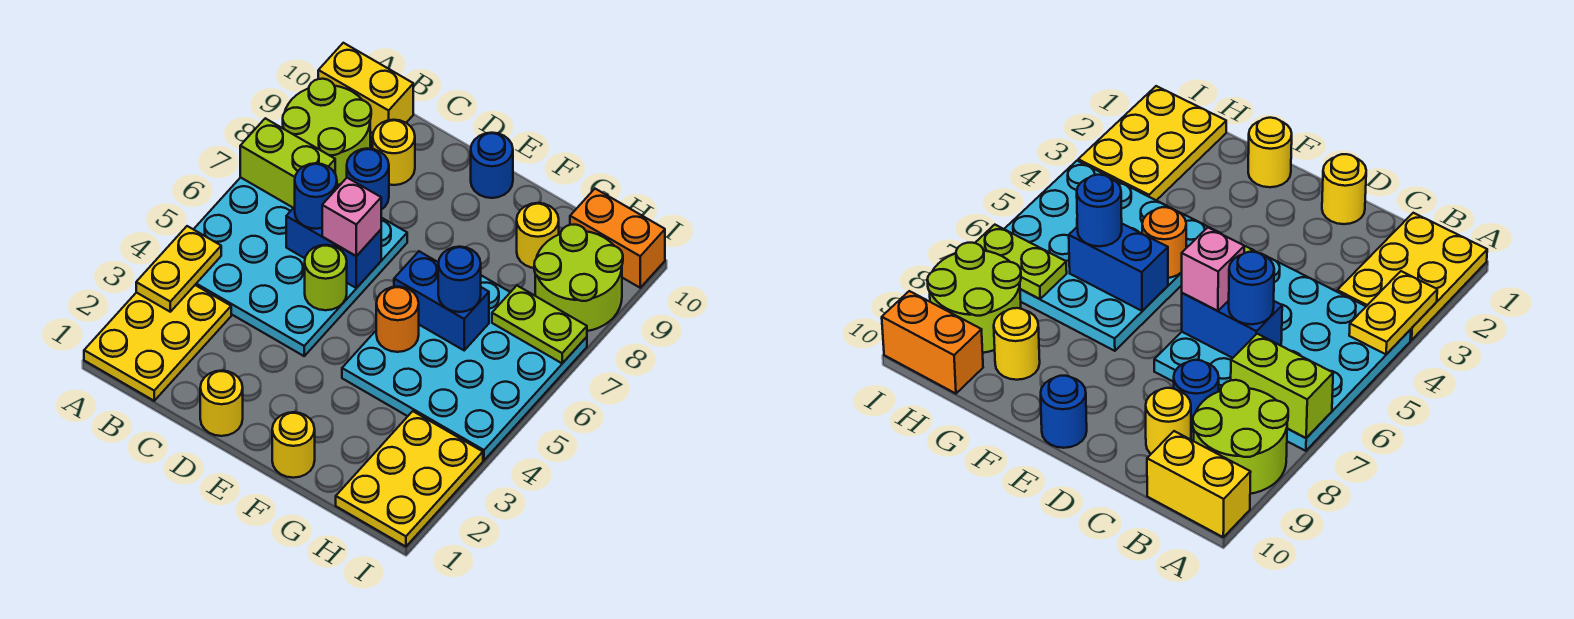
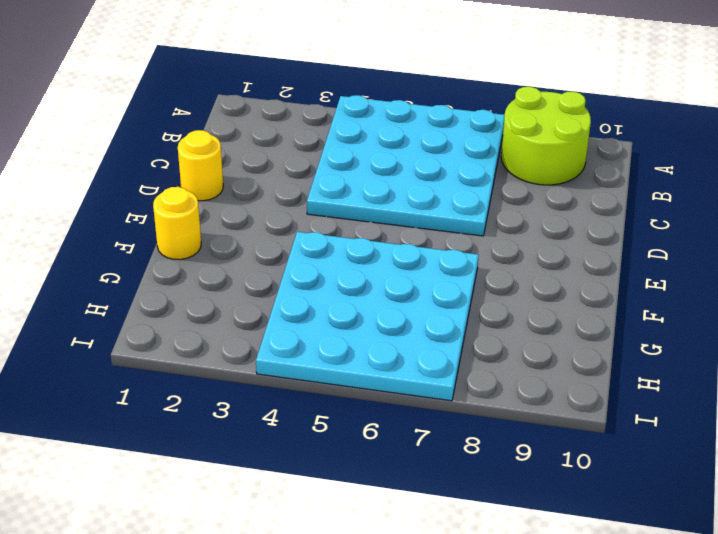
none -> yellow 2x3 plate [84,285,231,401]
none -> yellow 1x2 brick [318,43,413,133]
none -> blue 1x1 round brick [347,148,389,210]

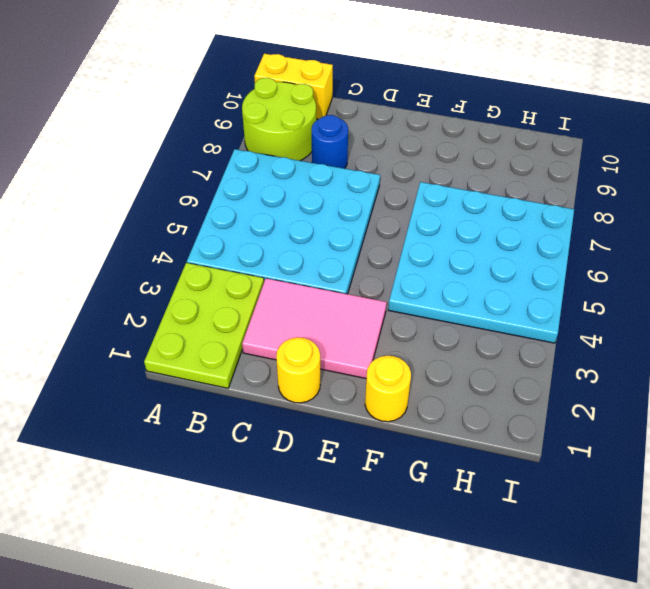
lime 2x3 plate [144,263,264,388] -> yellow 2x3 plate [84,285,231,401]
pink 2x3 tile [242,278,387,379] -> none
none -> yellow 1x1 round brick [373,120,415,185]
none -> blue 1x1 round brick [471,133,513,198]
none -> yellow 1x1 round brick [517,203,559,268]

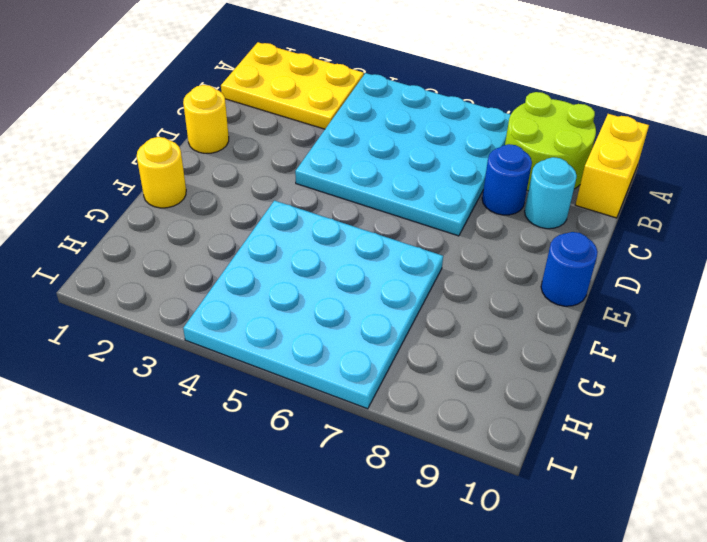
cyan 1x1 round brick [525,157,577,229] -> yellow 1x1 round brick [373,120,415,185]
none -> yellow 1x1 round brick [517,203,559,268]
none -> yellow 2x3 plate [336,411,483,547]
none -> lime 2x2 round brick [534,225,623,331]

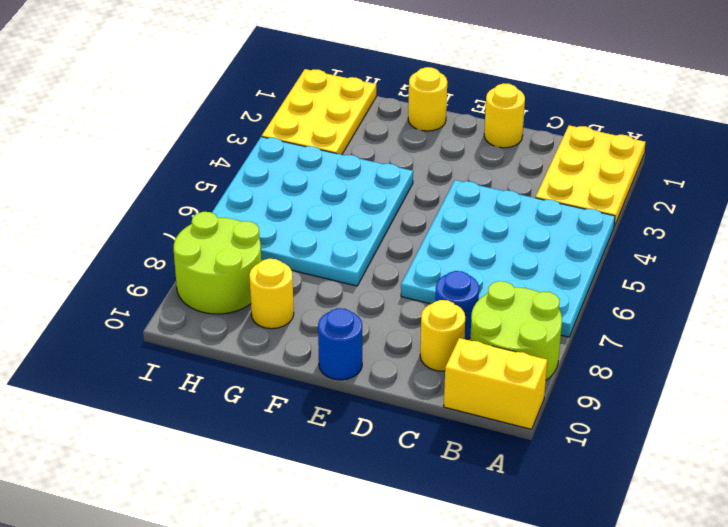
none -> orange 1x2 brick [570,189,665,288]
none -> yellow 1x2 plate [136,226,221,312]
none -> lime 1x2 brick [240,118,335,208]

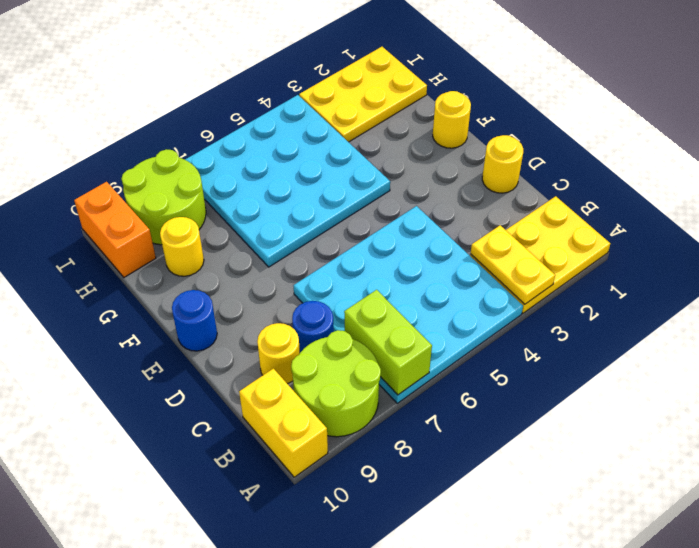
yellow 1x2 plate [471,225,555,304] -> yellow 1x2 plate turned to [136,226,221,312]
none -> blue 1x2 brick [286,207,381,288]
none -> lime 1x1 round brick [305,245,347,310]
none -> orange 1x1 round brick [376,287,419,352]

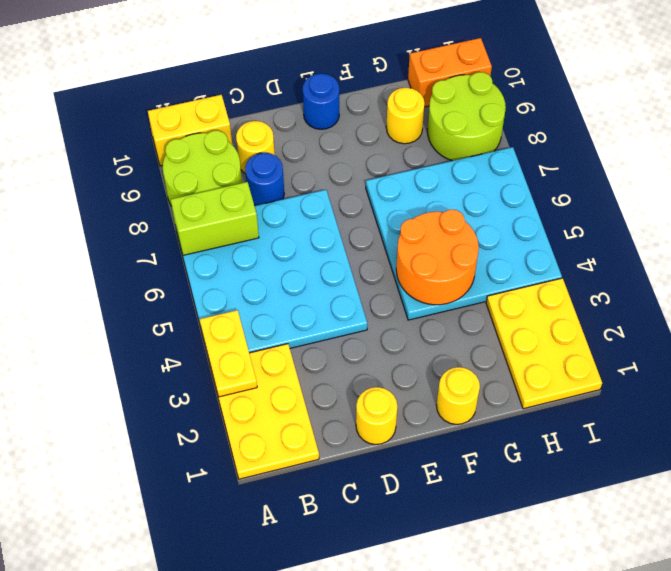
orange 2x2 round brick [396,210,479,305] -> orange 1x1 round brick [376,287,419,352]
none -> blue 1x2 brick [286,207,381,288]
none -> lime 1x1 round brick [305,245,347,310]
none -> blue 1x2 brick [394,251,489,350]

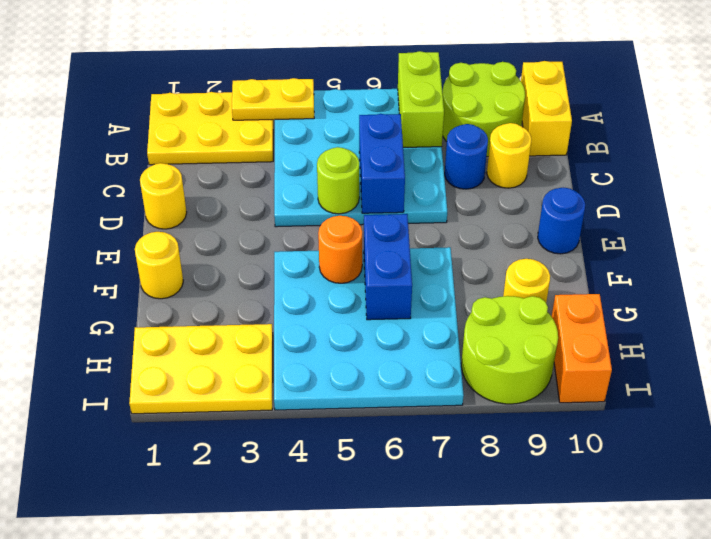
none -> lime 1x2 plate [492,286,587,363]
none -> blue 1x1 round brick [295,163,337,229]
none -> pink 1x1 brick [322,178,381,256]

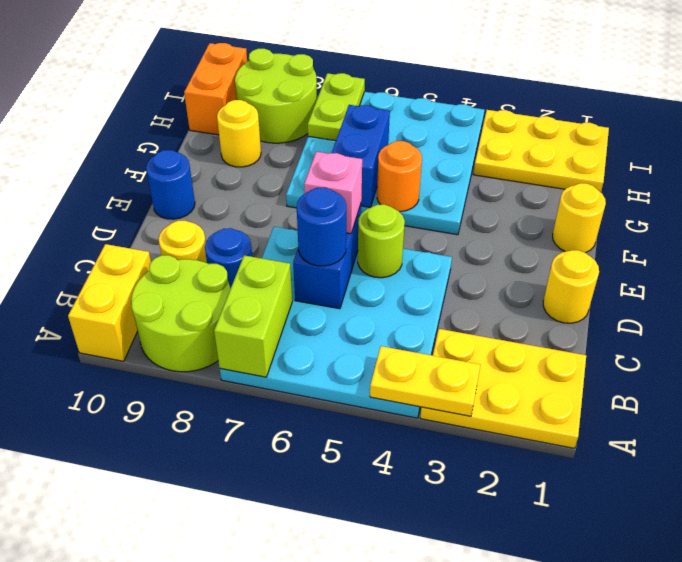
none -> blue 1x1 round brick [438,247,481,312]

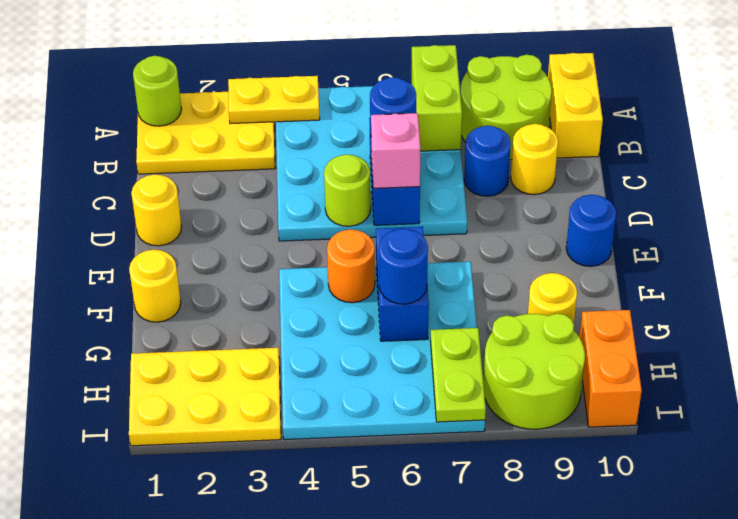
lime 1x1 round brick [133,56,181,126] -> none

